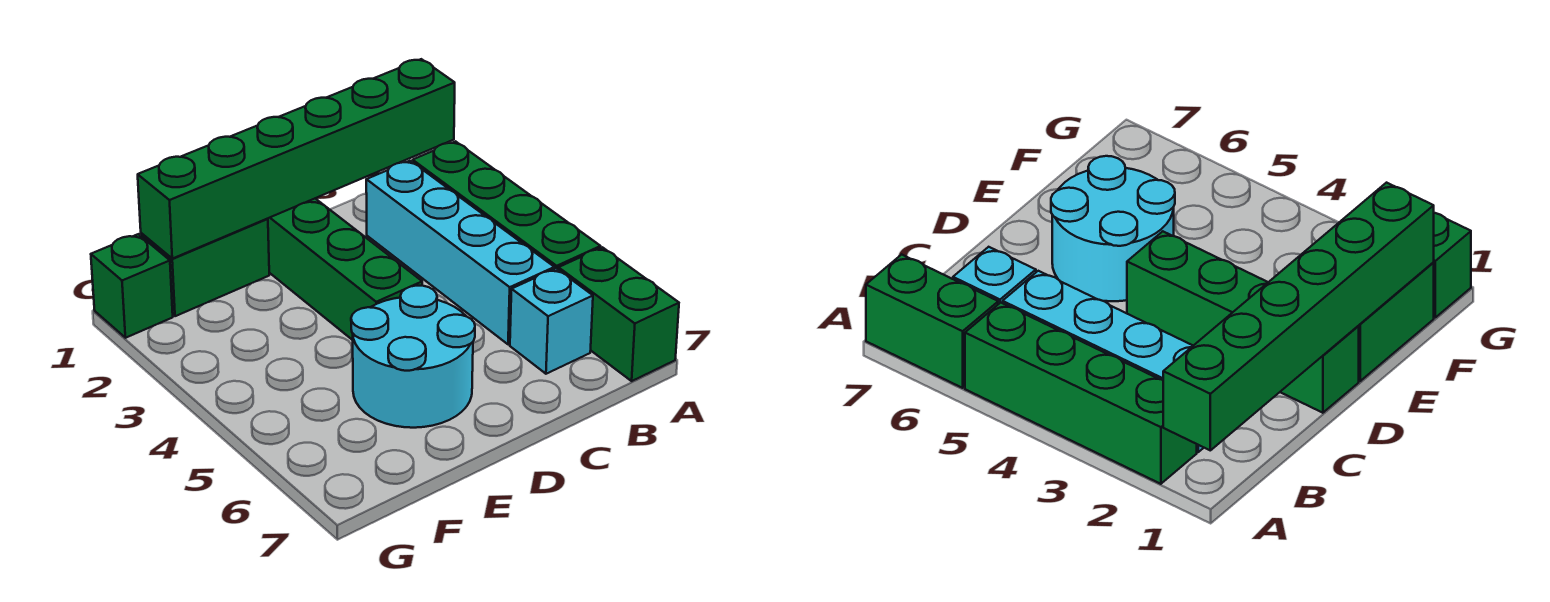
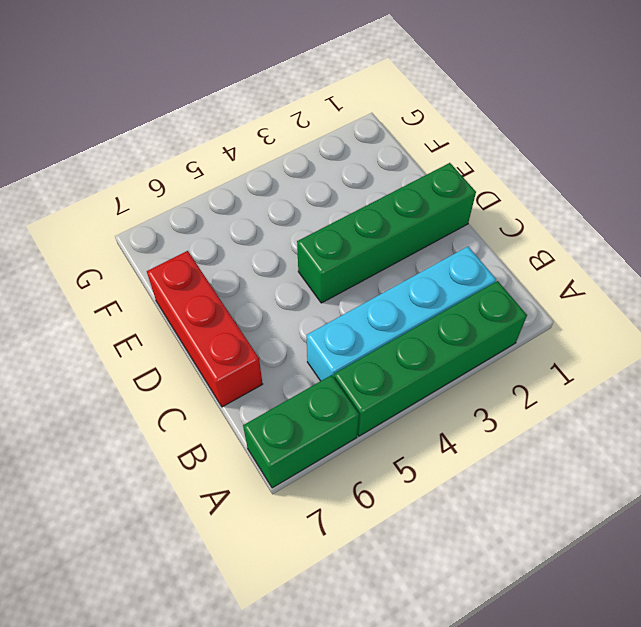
red 1x3 brick [147,251,262,407] -> none
none -> cyan 1x1 brick [510,268,593,374]
none -> cyan 2x2 round brick [351,286,475,428]

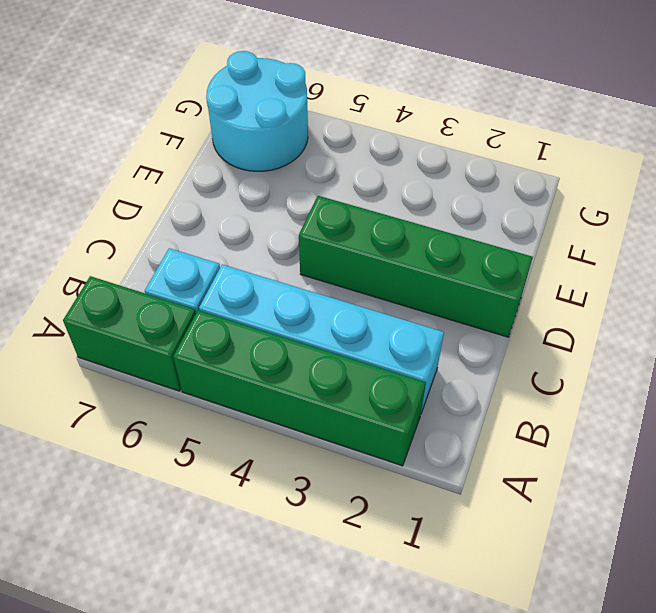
cyan 2x2 round brick [206,51,308,171] -> cyan 2x2 round brick moved to [351,286,475,428]
none -> green 1x2 brick [141,219,269,316]
none -> green 1x1 brick [91,234,173,338]

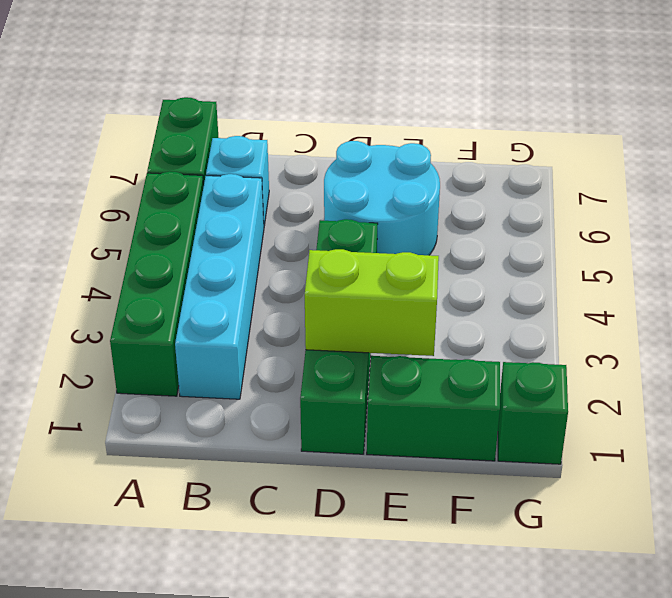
lime 1x2 brick [305,249,439,356] -> none
none -> green 1x6 brick [138,59,455,259]

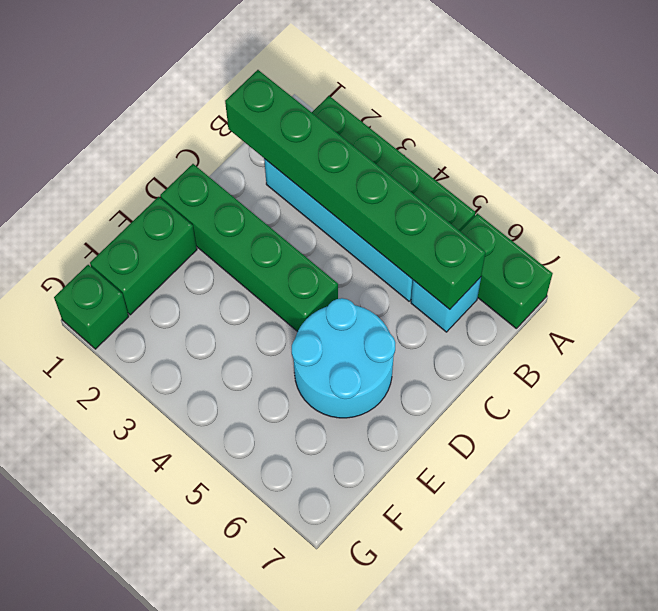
green 1x6 brick [225,70,486,309] -> green 1x6 brick turned to [138,59,455,259]

